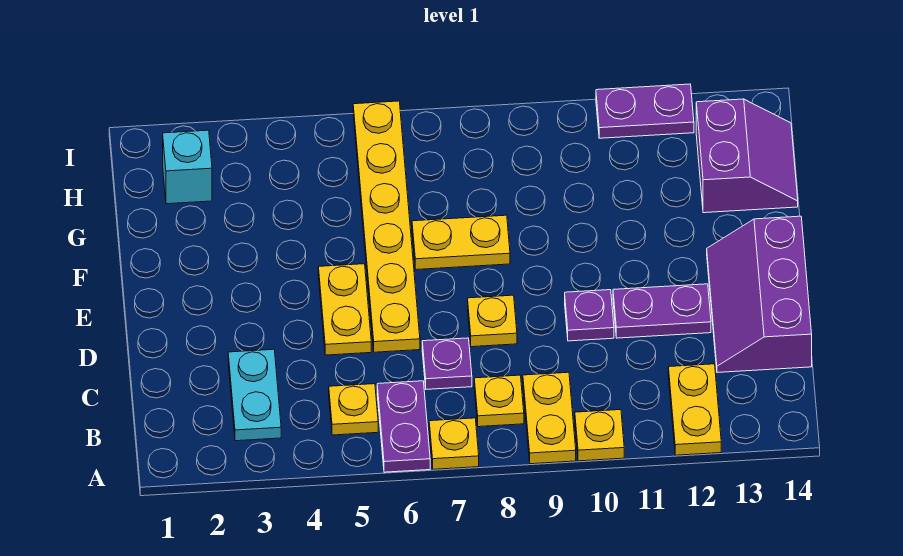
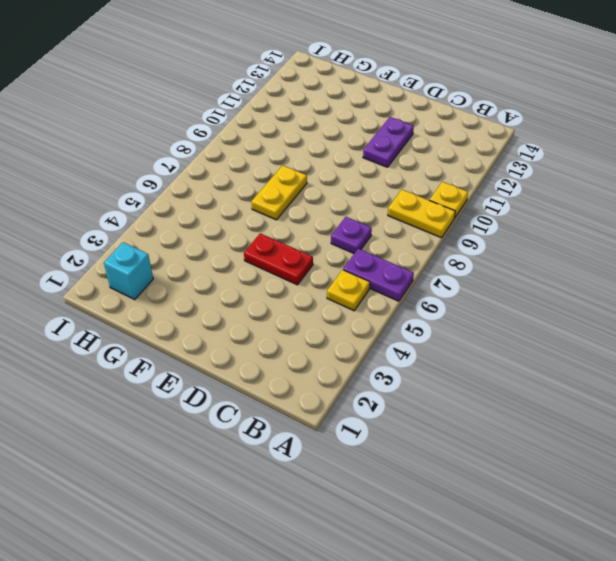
red 1x2 plate [244,233,313,285] -> yellow 1x2 plate [318,264,371,355]
none -> yellow 1x1 plate [429,418,479,469]
none -> yellow 1x2 plate [668,364,721,455]
none -> cyan 1x2 plate [228,349,281,441]

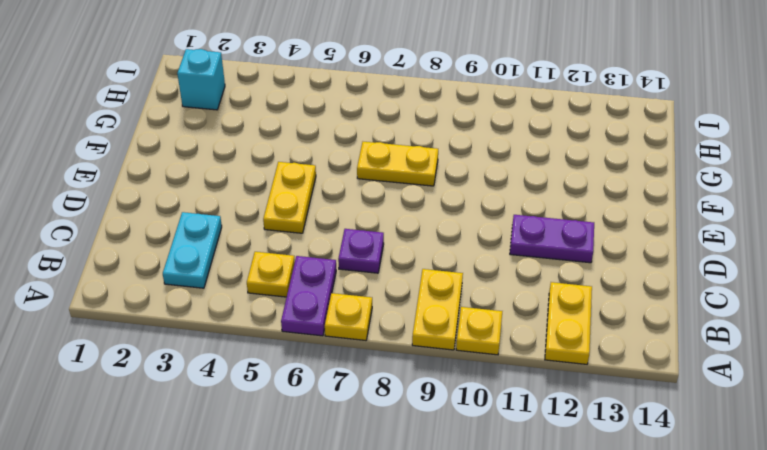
none -> yellow 1x1 plate [474,375,524,427]
none -> purple 2x3 slope [707,216,812,373]
none -> yellow 1x6 plate [353,101,420,352]

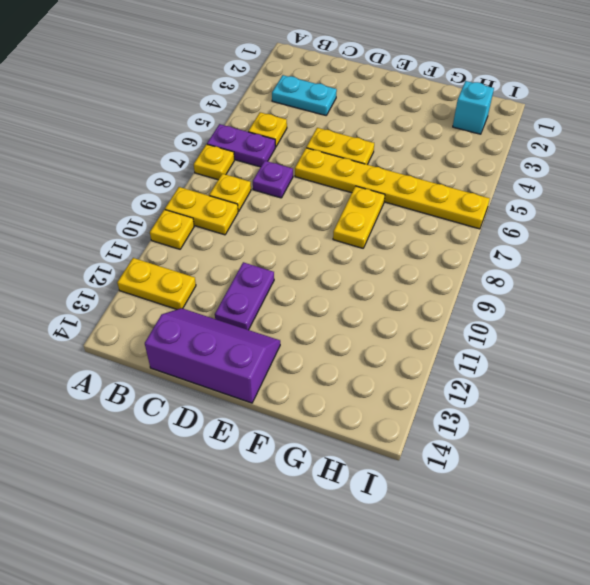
none -> yellow 1x1 plate [468,295,517,347]
none -> purple 1x1 plate [565,290,614,341]
none -> purple 2x2 slope [696,99,798,213]

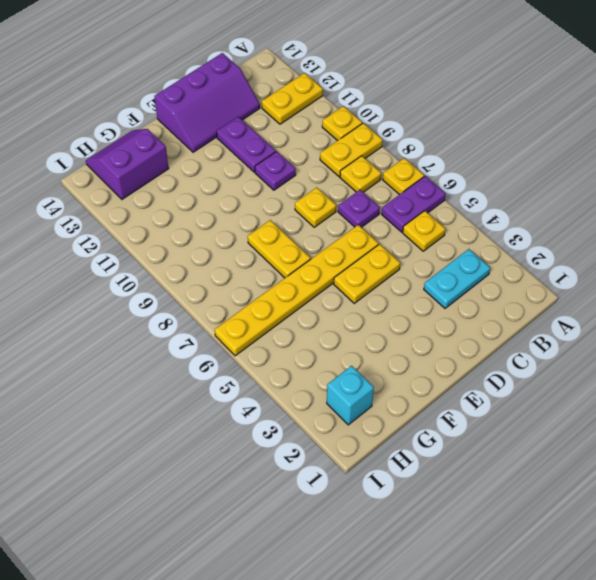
none -> purple 1x2 plate [596,84,694,138]

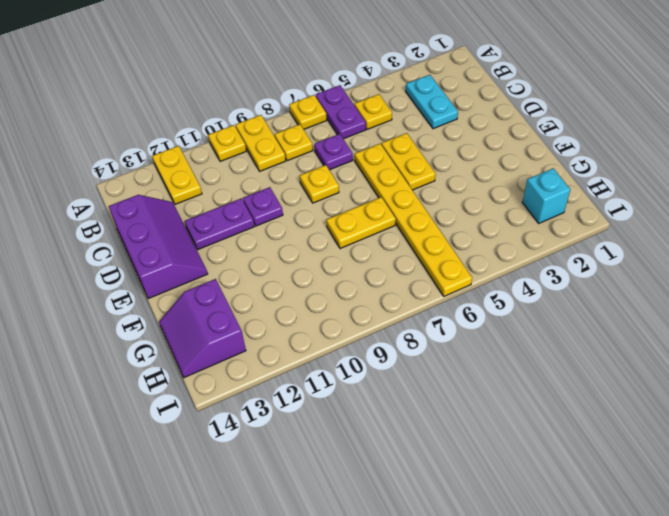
none -> purple 1x2 plate [596,84,694,138]

